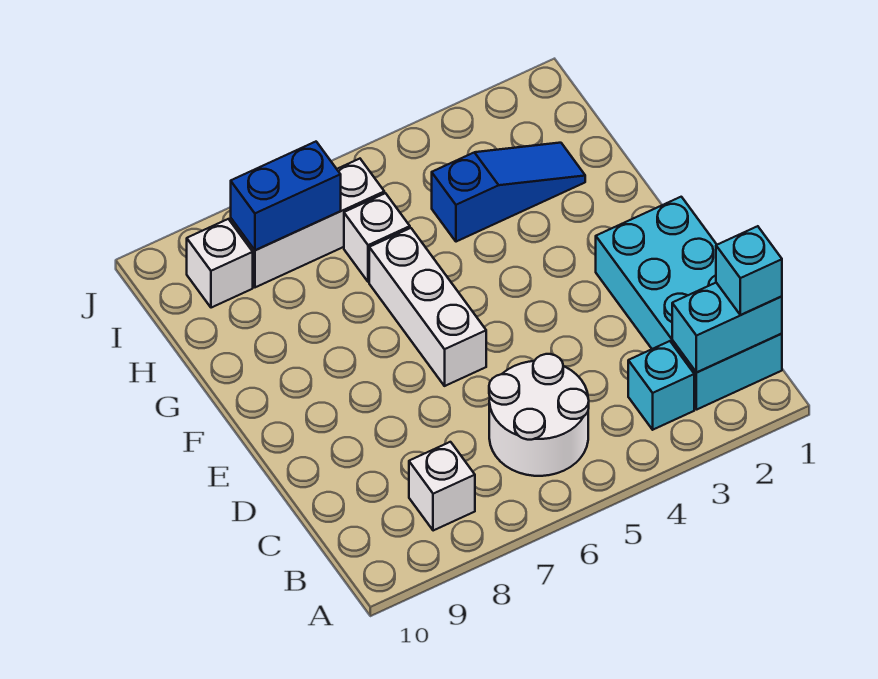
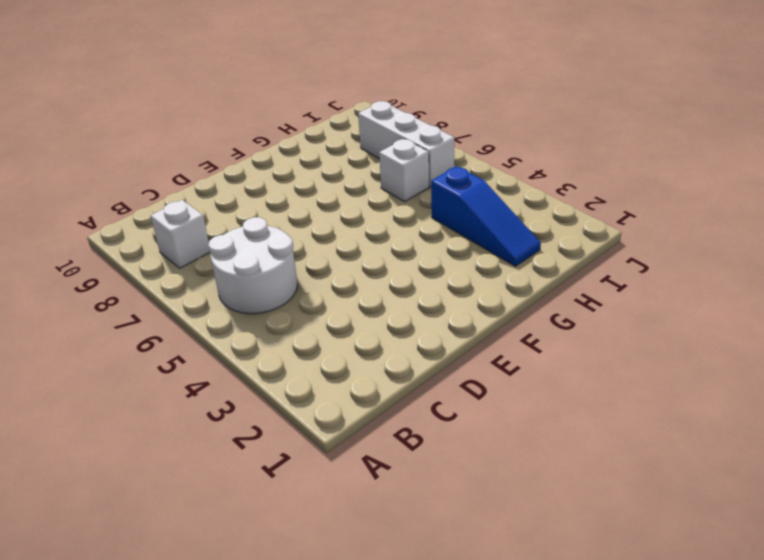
none -> cyan 2x4 brick [596,197,782,410]
none -> cyan 1x1 brick [628,341,694,430]
none -> white 1x3 brick [369,228,486,386]

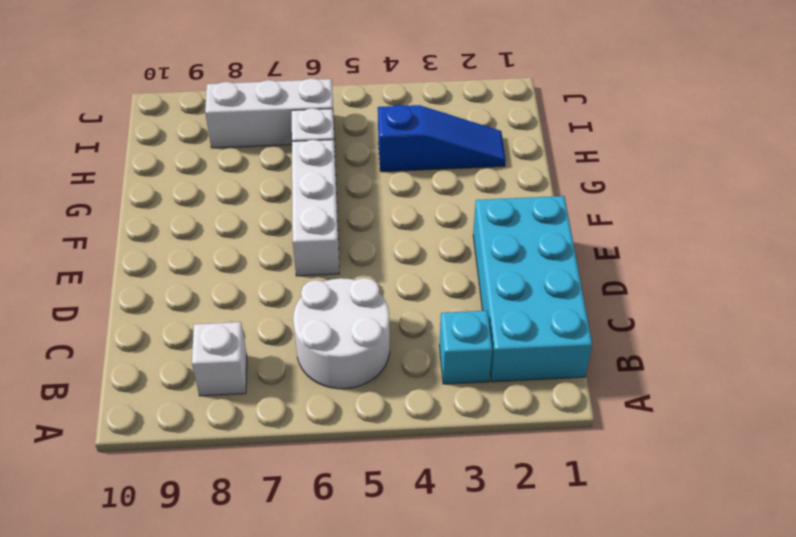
none -> white 1x1 brick [187,219,253,308]
none -> cyan 1x2 brick [672,283,782,373]
none -> blue 1x2 brick [231,142,341,250]

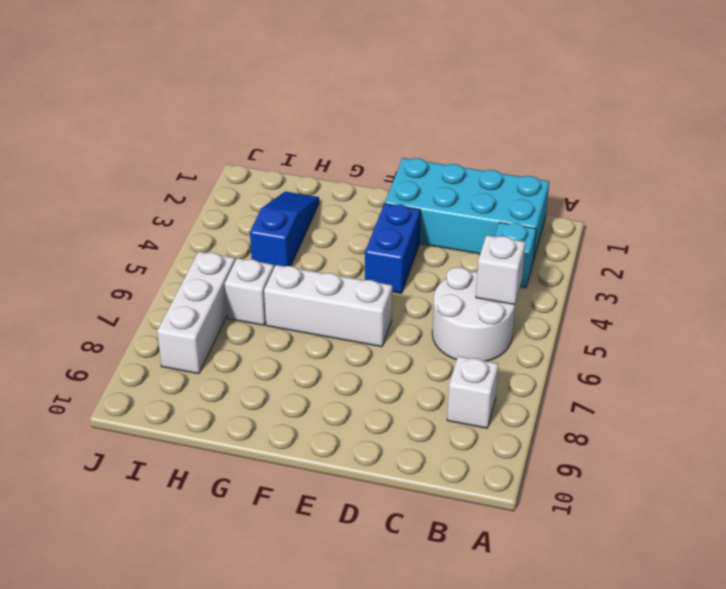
white 1x1 brick [476,235,525,305] -> white 1x1 brick moved to [187,219,253,308]
blue 1x2 brick [365,204,420,293] -> blue 1x2 brick moved to [231,142,341,250]
none -> cyan 1x2 brick [672,283,782,373]
none -> cyan 1x1 brick [716,226,782,315]

